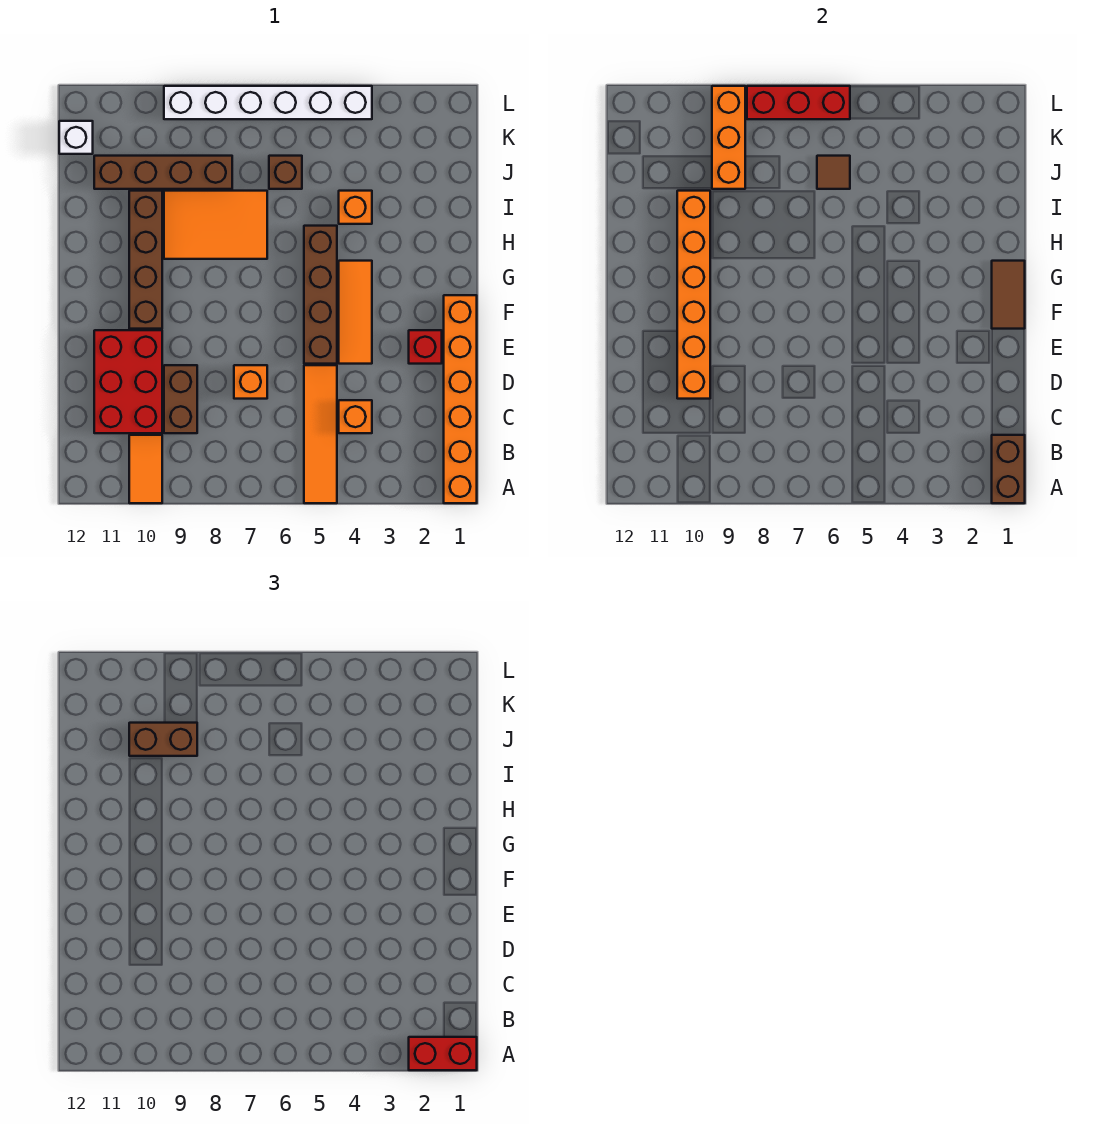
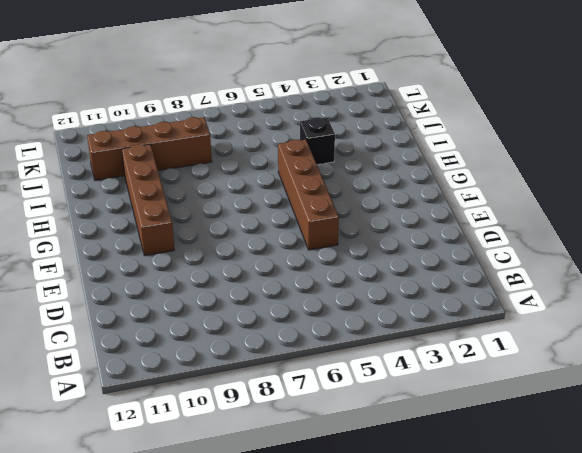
black 1x1 brick [300,117,335,165] -> orange 1x1 brick [339,191,372,224]
none -> orange 1x6 brick [444,295,477,503]
none -> orange 1x4 tile [304,365,337,503]
none -> orange 1x2 tile [129,435,162,503]

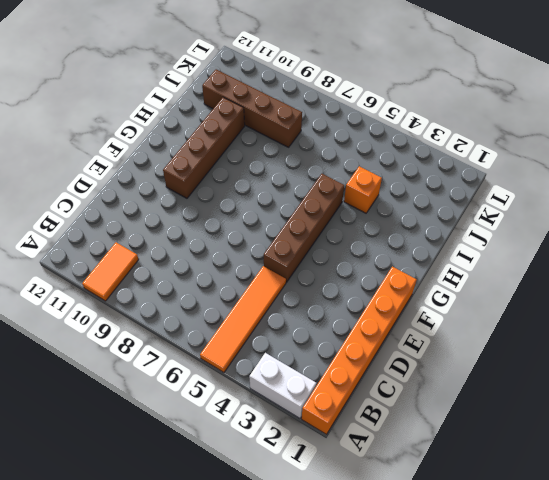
white 1x2 brick [249,353,316,418] -> none
none -> orange 1x1 brick [339,400,372,433]
none -> brown 1x2 brick [164,365,197,433]
none -> red 2x3 brick [94,330,162,433]

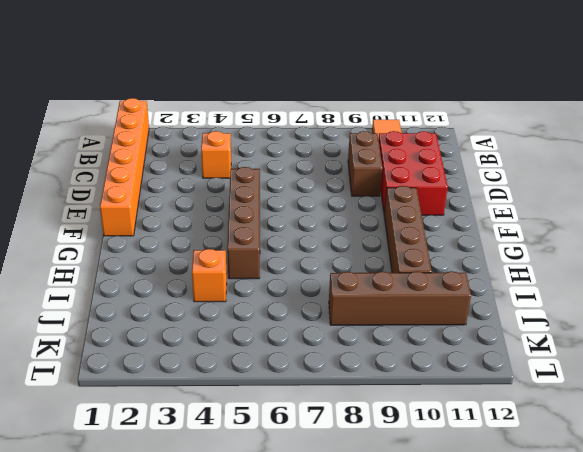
none -> orange 1x4 tile [304,365,337,503]
none -> orange 1x1 brick [234,365,267,399]
none -> red 1x1 brick [409,330,442,364]

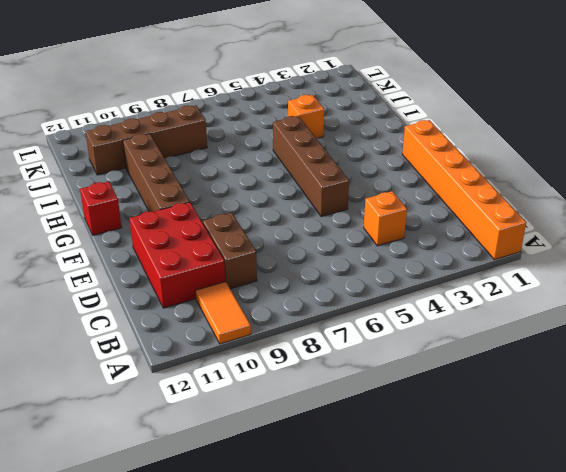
red 1x1 brick [80,182,122,235] -> red 1x1 brick moved to [409,330,442,364]
none -> orange 1x4 tile [304,365,337,503]
none -> orange 1x1 brick [234,365,267,399]
none -> orange 1x3 tile [339,261,372,364]

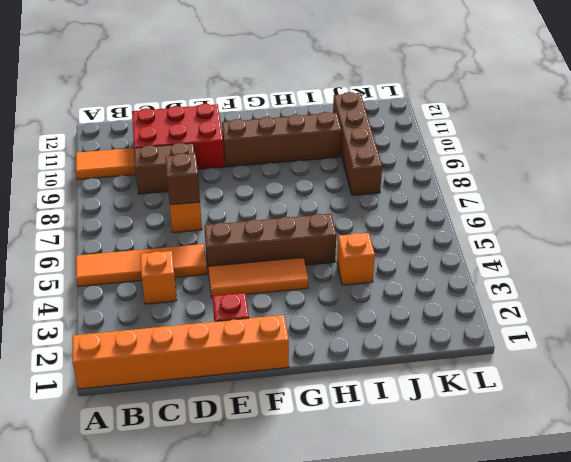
brown 1x1 brick [165,153,200,205] -> brown 1x1 brick moved to [269,156,302,189]
none -> orange 2x3 tile [164,191,267,259]
none -> white 1x1 brick [59,121,93,154]
none -> white 1x6 brick [164,86,372,119]

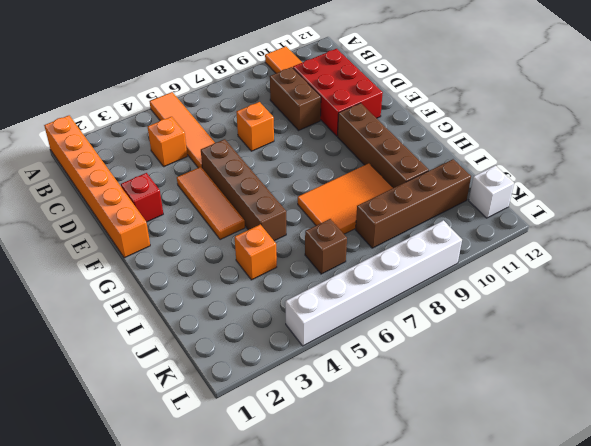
none -> brown 1x2 brick [992,435,1025,503]
none -> orange 1x6 brick [677,191,710,399]
none -> brown 1x2 tile [992,261,1025,329]

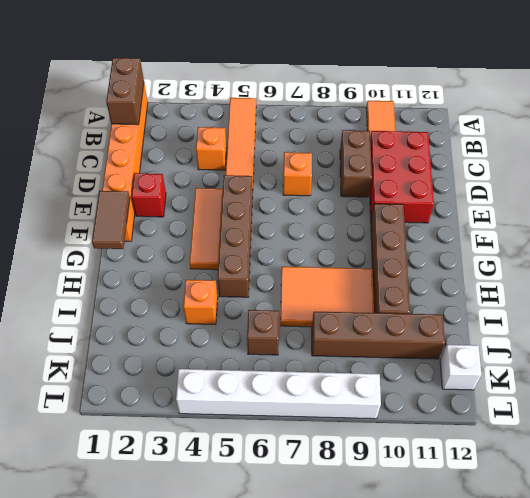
none -> orange 1x6 brick [677,191,710,399]
none -> brown 1x1 tile [817,156,850,189]
none -> orange 1x3 brick [712,86,745,189]

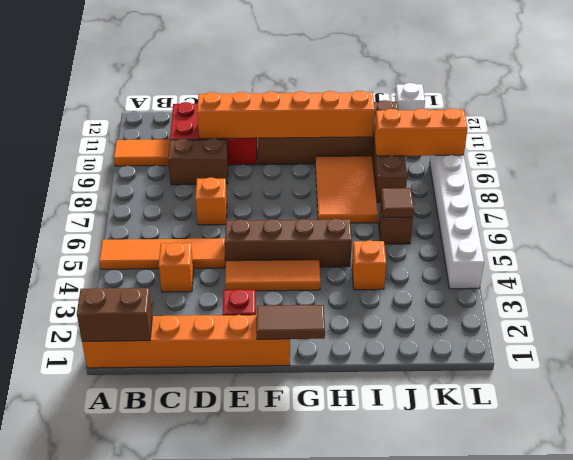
none -> red 1x3 brick [747,86,850,119]
none -> red 1x2 brick [409,1037,477,1070]
none -> brown 1x2 brick [129,723,197,756]

